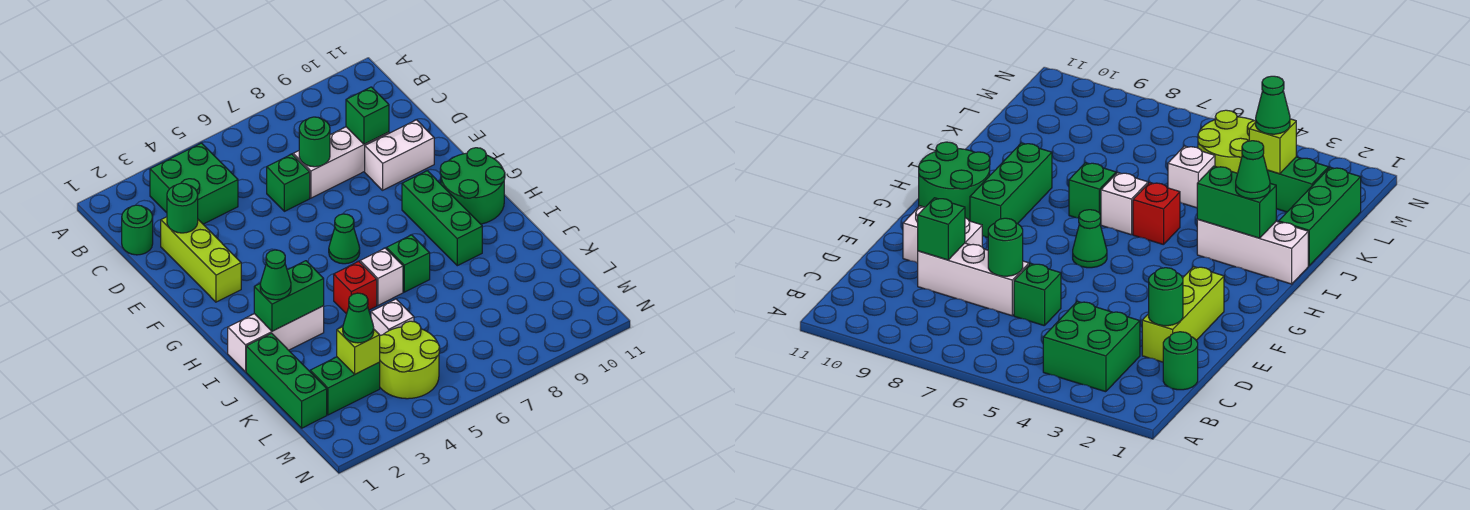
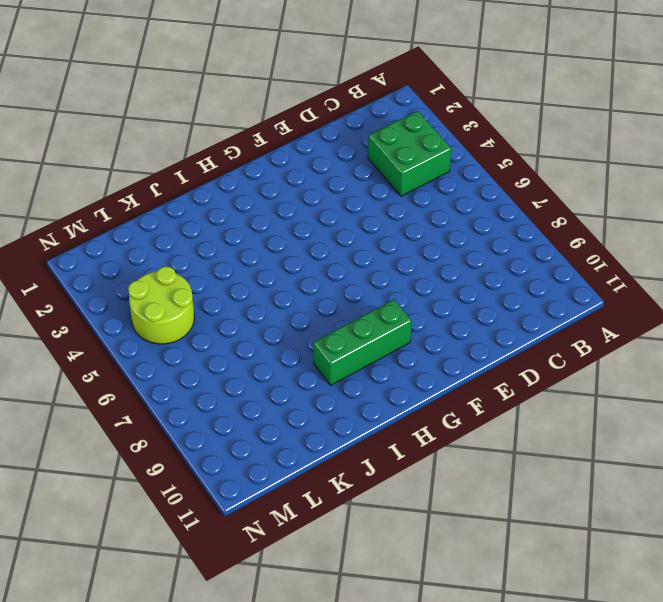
none -> green 1x1 round brick [122,205,153,255]
none -> lime 1x3 brick [161,217,241,302]
none -> green 1x1 brick [267,154,310,211]

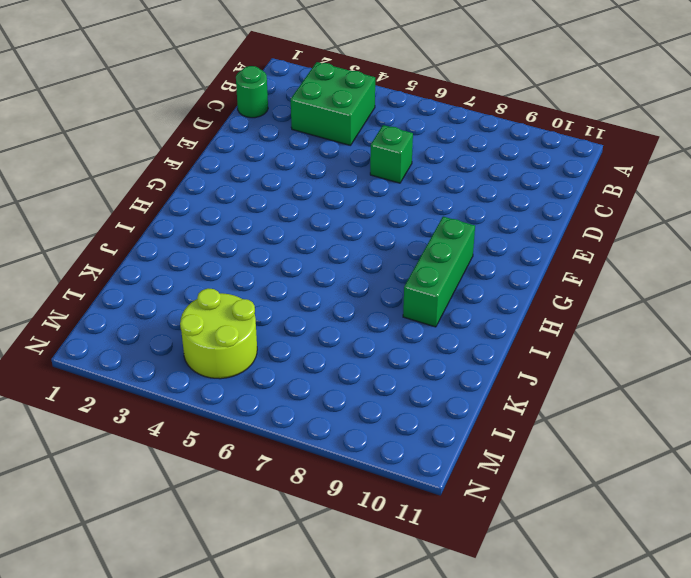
none -> lime 1x3 brick [161,217,241,302]
none -> white 1x3 brick [293,127,389,198]
none -> white 1x2 brick [365,120,434,190]

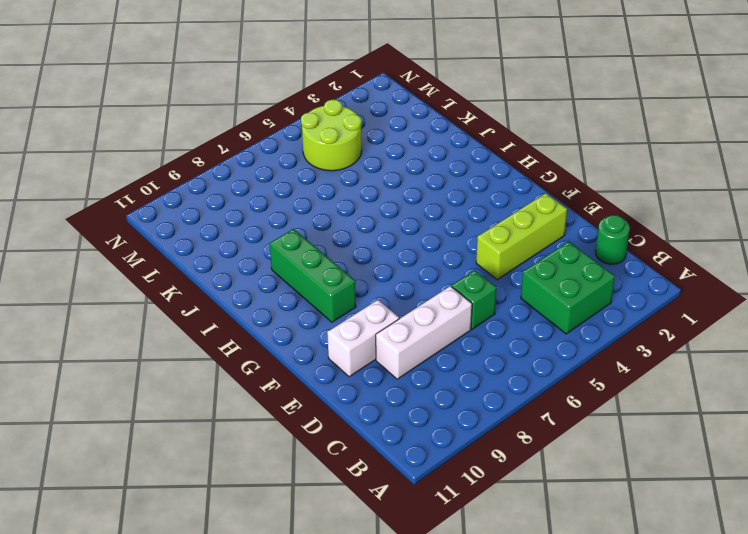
lime 1x3 brick [476,193,567,280] -> lime 1x3 brick turned to [161,217,241,302]
none -> green 1x1 cone [329,214,360,264]
none -> green 2x2 round brick [440,148,505,224]
none -> white 1x3 brick [228,306,324,372]

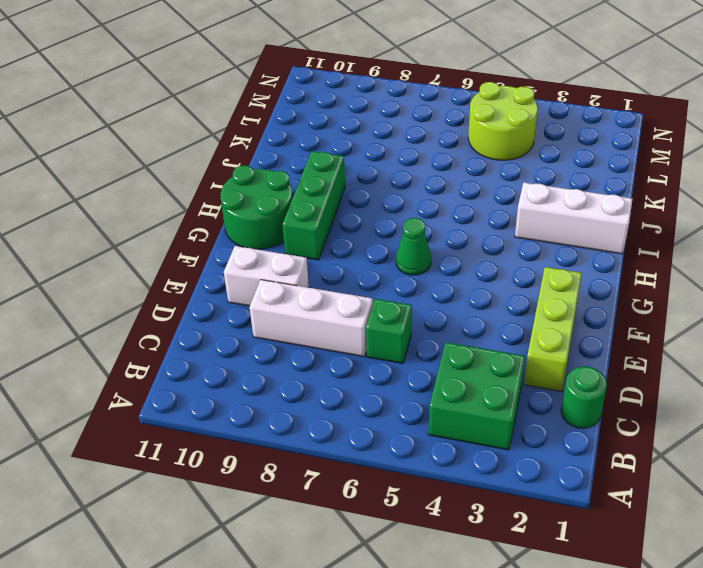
none -> red 1x1 brick [334,261,377,314]
none -> white 1x1 brick [360,248,403,305]
none -> green 1x1 brick [387,235,430,292]

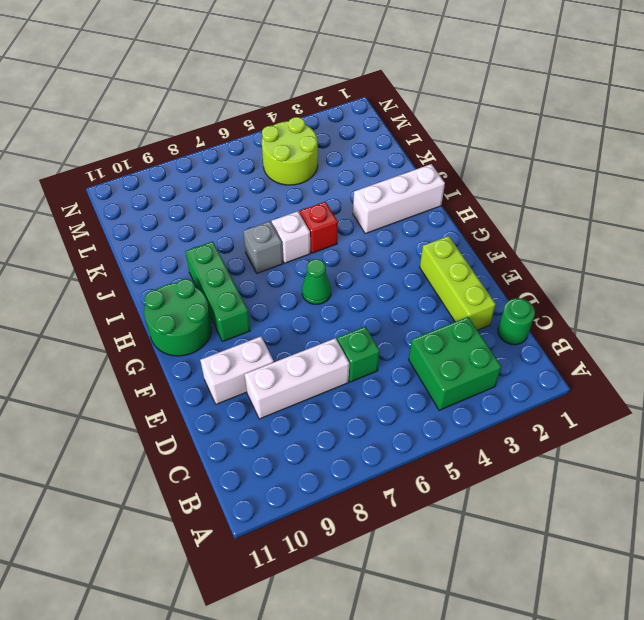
grey 1x1 brick [243,221,283,273] -> green 1x1 brick [387,235,430,292]
none -> green 1x3 brick [246,333,327,428]
none -> white 1x1 brick [371,299,414,335]
none -> green 1x2 brick [310,357,380,415]

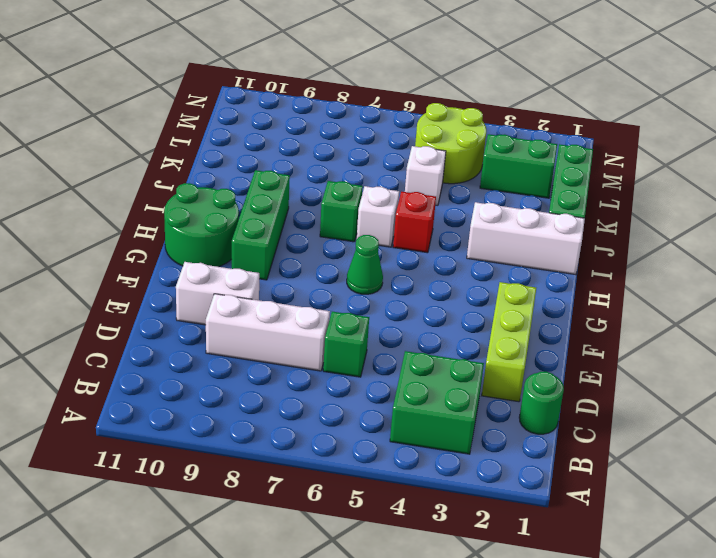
none -> green 1x1 round brick [167,183,198,233]
none -> green 1x1 round brick [299,117,330,167]
none -> green 1x1 brick [346,87,389,144]

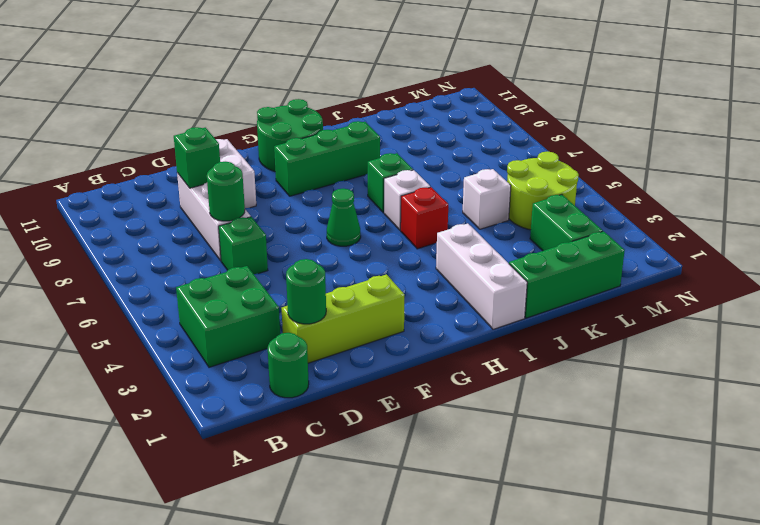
none -> green 1x2 brick [254,261,324,331]
none -> lime 1x1 brick [337,327,380,374]
none -> green 1x1 cone [260,250,291,300]

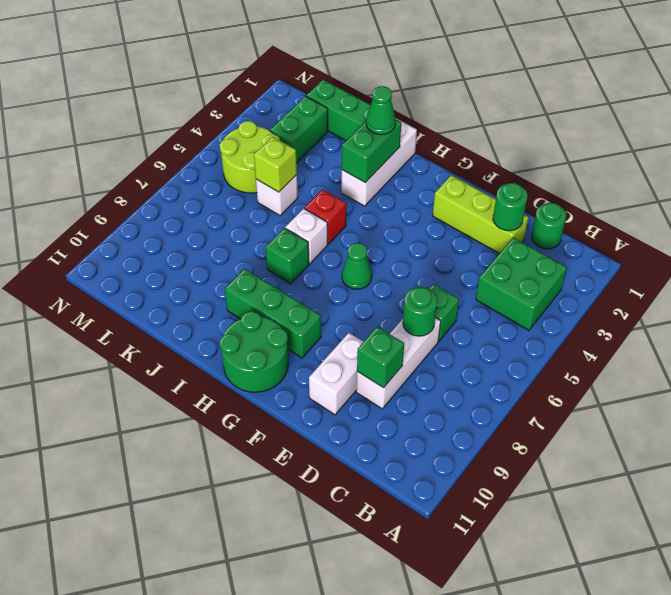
lime 1x1 brick [254,137,297,192] -> lime 1x1 brick moved to [337,327,380,374]
none -> green 1x1 cone [343,293,374,343]

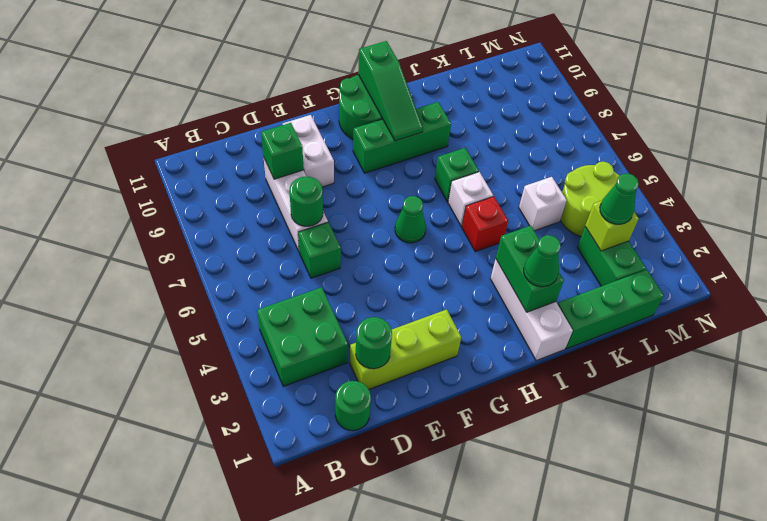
green 1x3 slope [358,41,423,141] -> none

